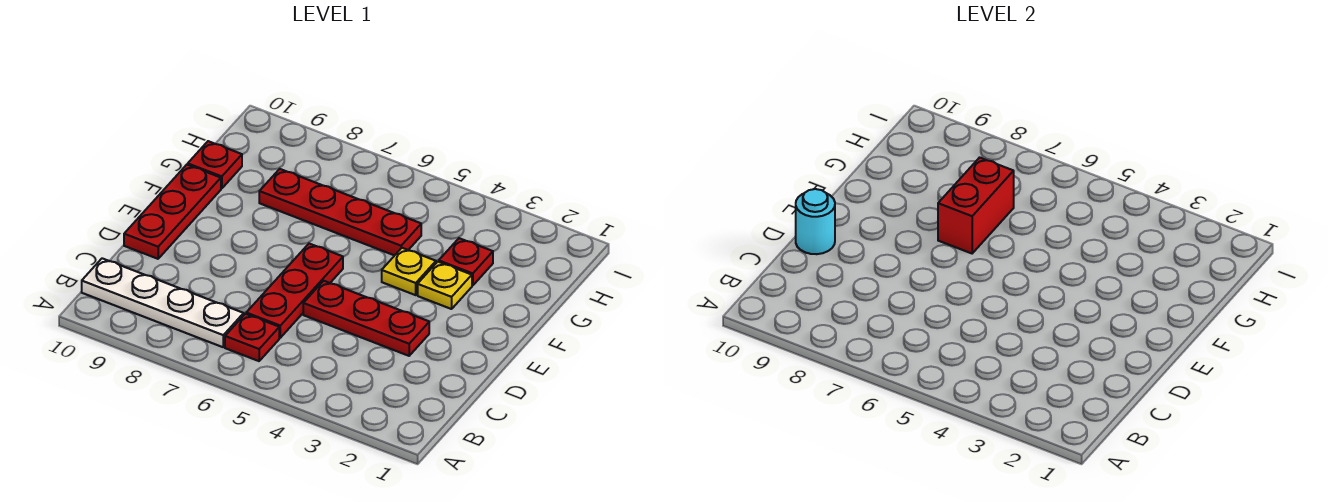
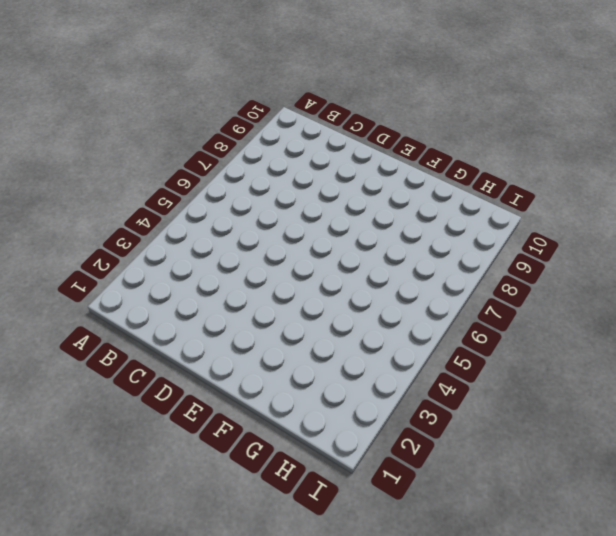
none -> red 1x1 plate [225,314,279,361]
none -> white 1x4 plate [82,258,244,347]
none -> red 1x3 plate [246,244,343,338]

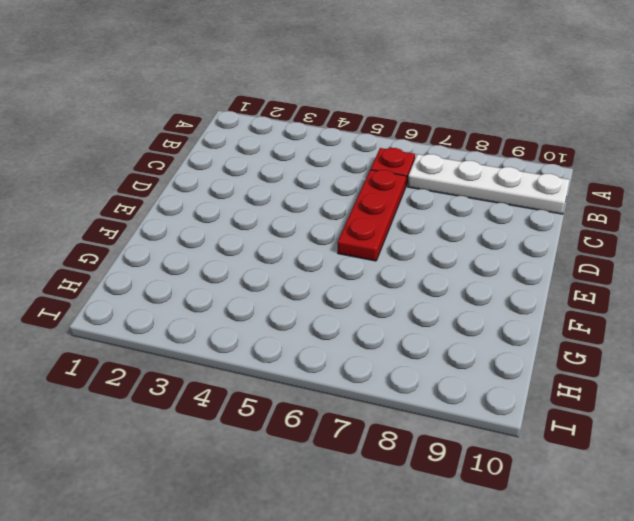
none -> red 1x3 plate [303,281,429,356]
none -> red 1x3 plate [124,165,221,259]
none -> yellow 1x1 plate [418,262,472,309]

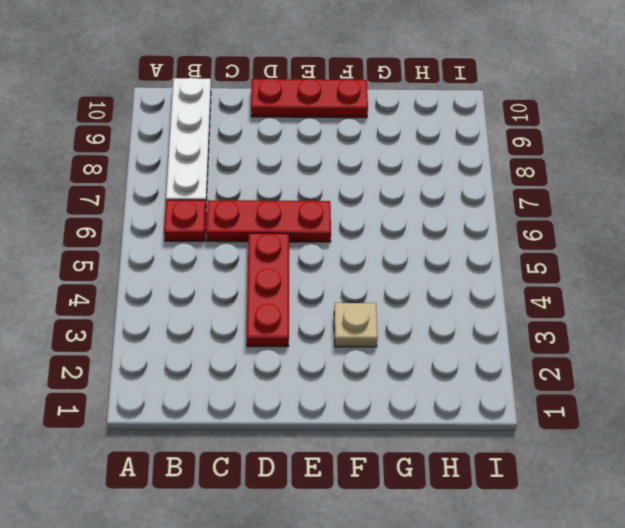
tan 1x1 plate [334,303,378,347] -> yellow 1x1 plate [418,262,472,309]
none -> yellow 1x1 plate [382,248,436,295]
none -> red 1x1 plate [439,238,493,286]
none -> red 1x4 plate [259,169,421,255]

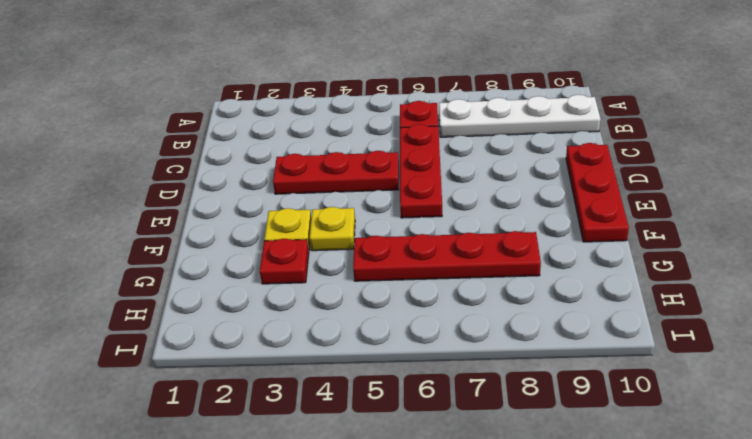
none -> red 1x1 plate [188,141,242,189]
none -> cyan 1x1 round brick [796,189,835,254]
none -> red 1x2 brick [938,158,1014,253]

